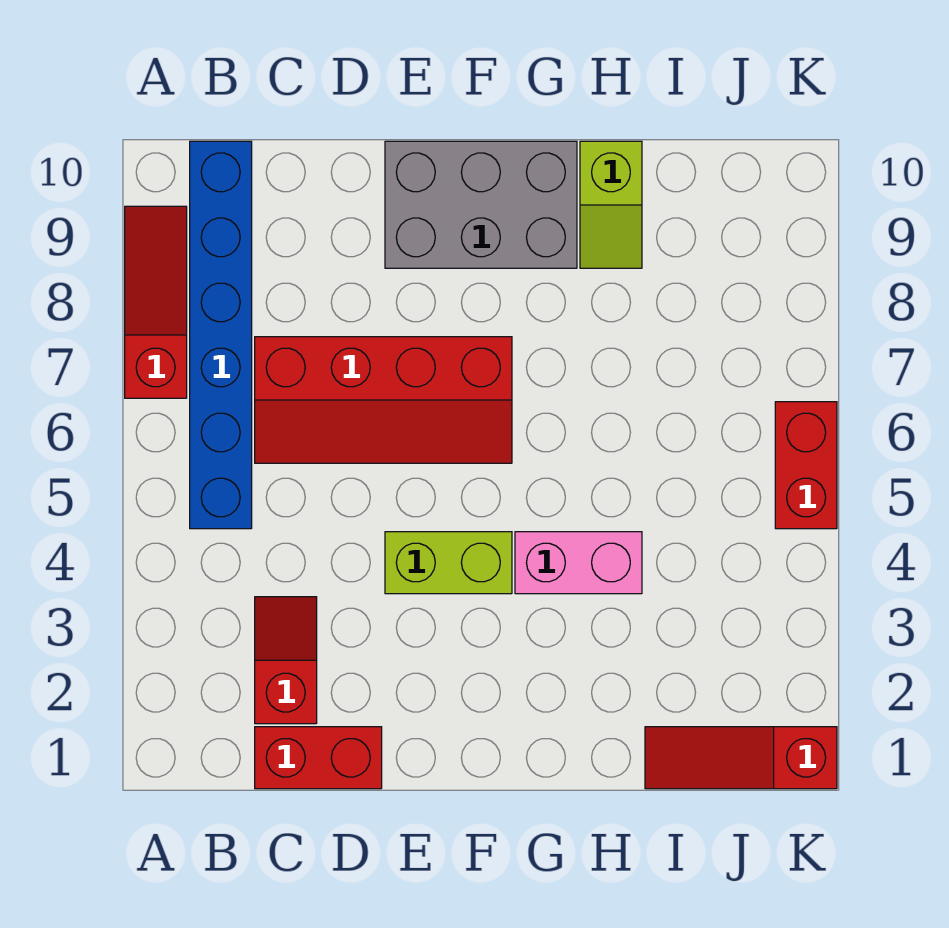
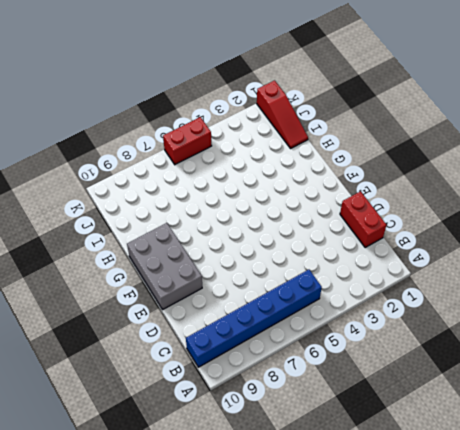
none -> red 1x3 slope [125,206,187,398]
none -> red 1x2 slope [255,597,317,724]

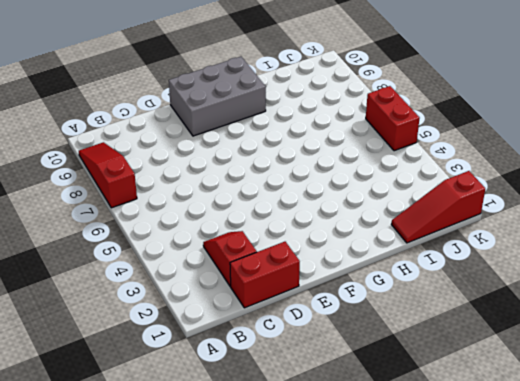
none -> blue 1x6 brick [190,141,252,529]
none -> red 2x4 slope [255,337,512,463]

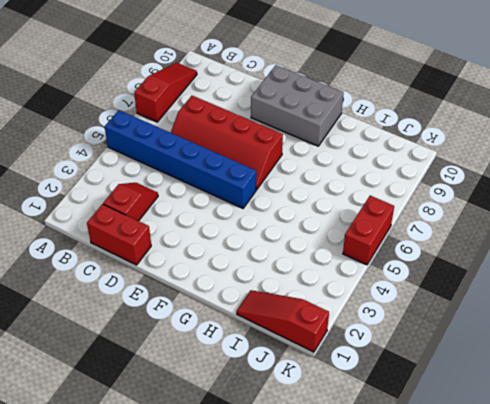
blue 1x6 brick [105,110,256,208] -> blue 1x6 brick turned to [190,141,252,529]
none -> lime 1x2 brick [385,532,512,594]
none -> pink 1x2 brick [515,532,642,594]

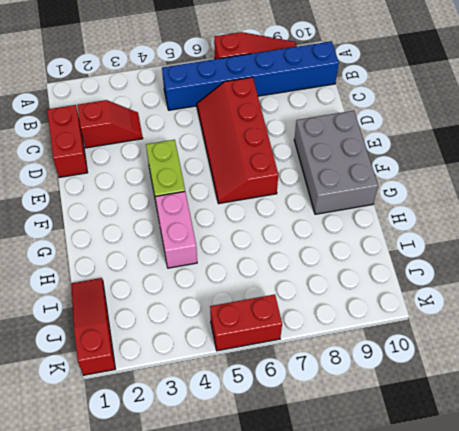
none -> lime 1x2 slope [580,141,642,268]

